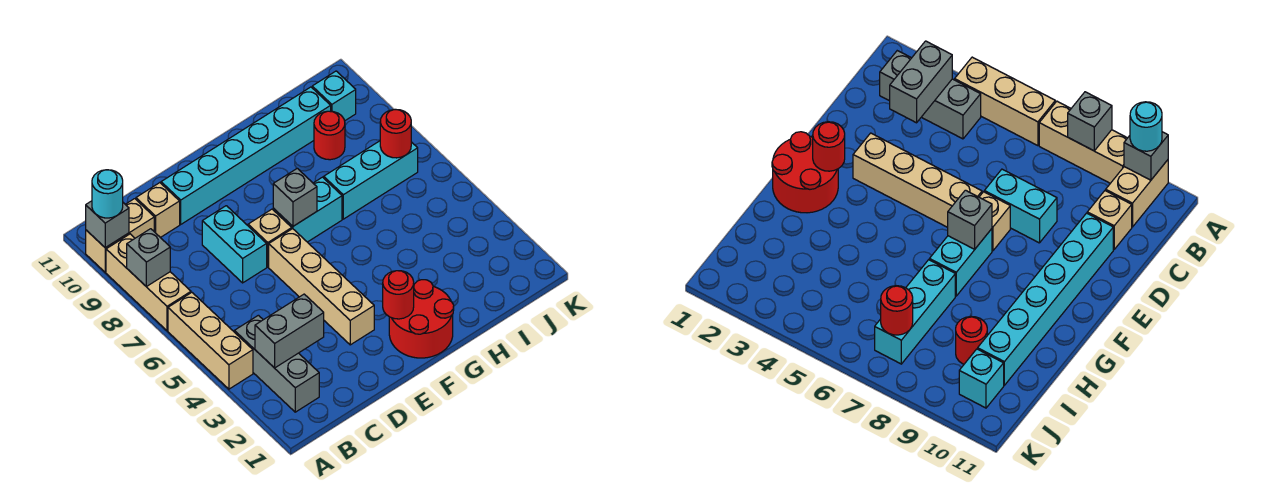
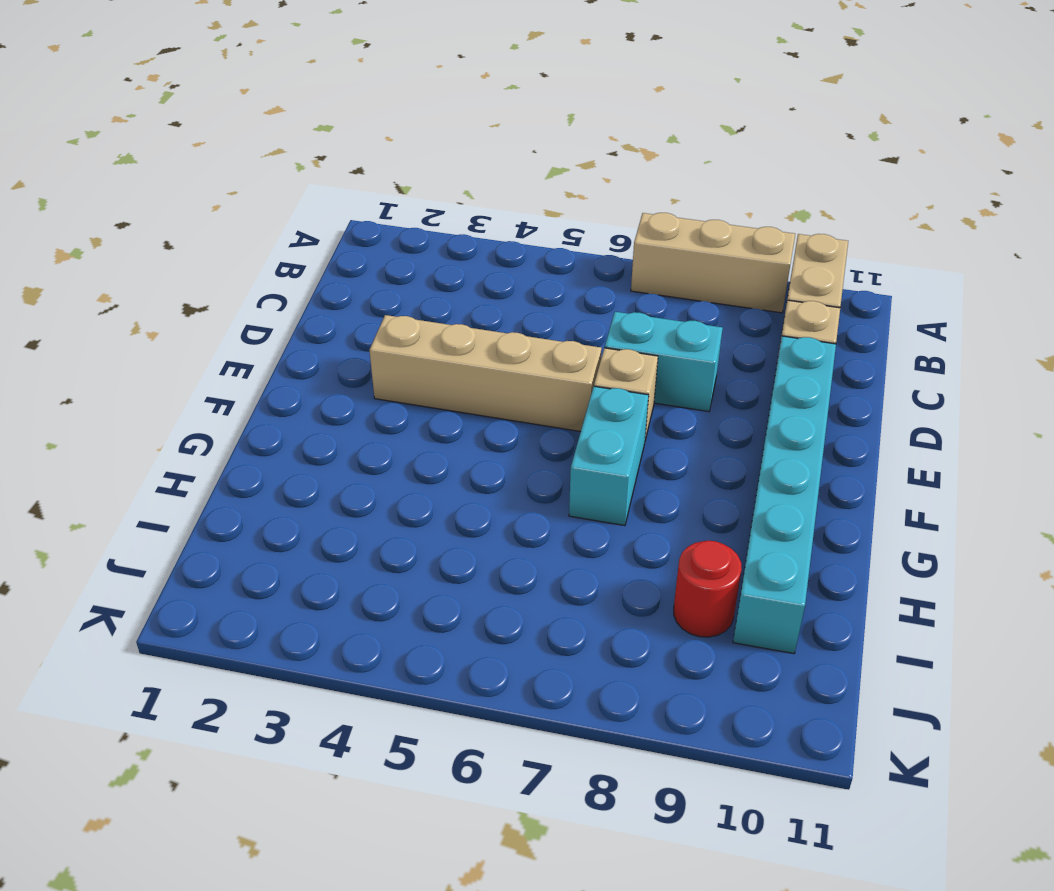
none -> tan 1x3 brick [168,293,253,389]
none -> grey 1x3 brick [234,315,319,412]
none -> red 2x2 round brick [389,280,454,358]

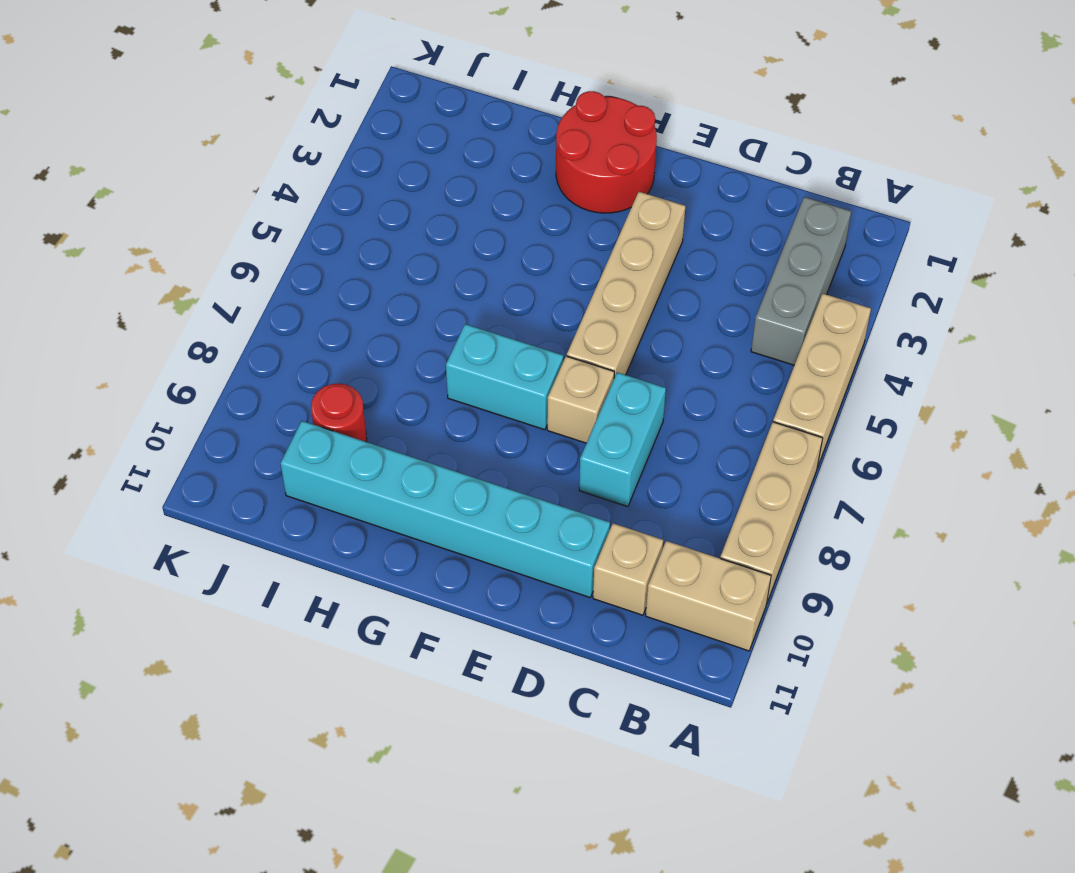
none -> cyan 1x3 brick [324,141,418,219]
none -> cyan 1x1 brick [312,71,356,121]
none -> grey 1x1 brick [127,229,170,287]

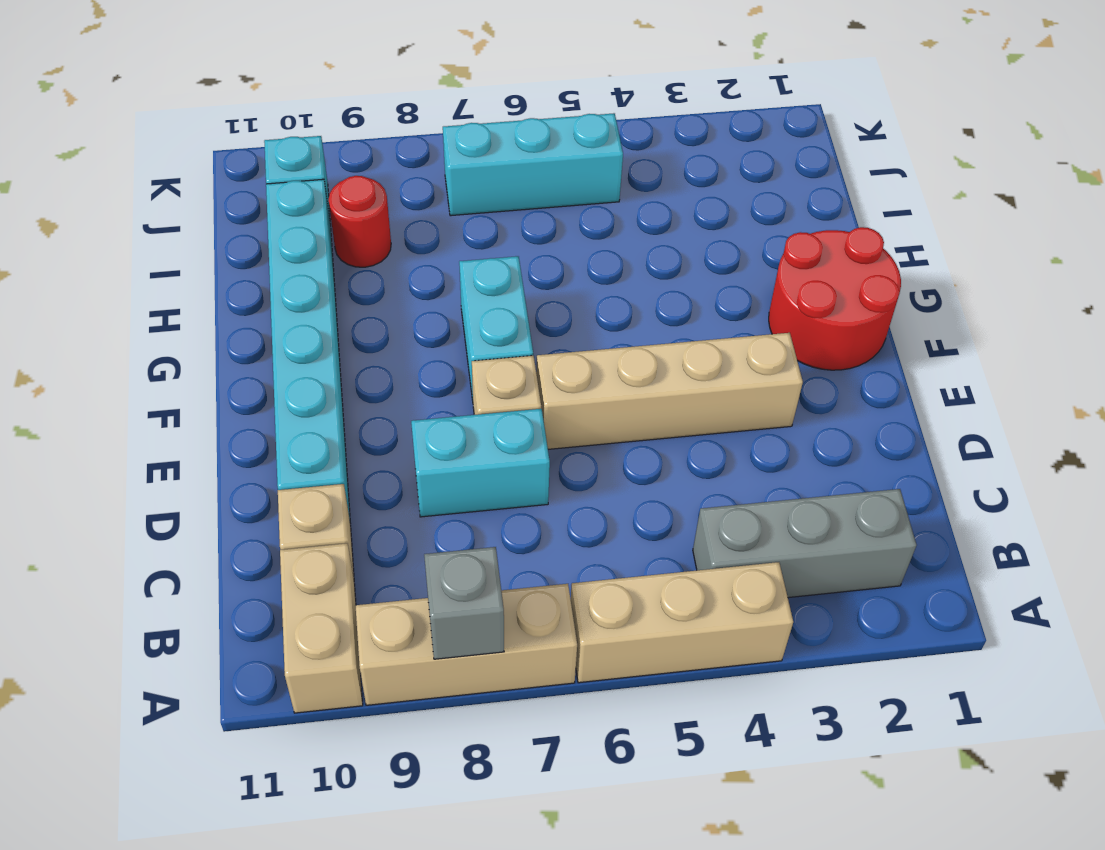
cyan 1x3 brick [443,113,623,216] -> cyan 1x3 brick turned to [324,141,418,219]
none -> grey 1x1 brick [86,201,129,248]
none -> grey 1x2 brick [255,294,324,368]
none -> red 1x1 round brick [383,271,414,319]

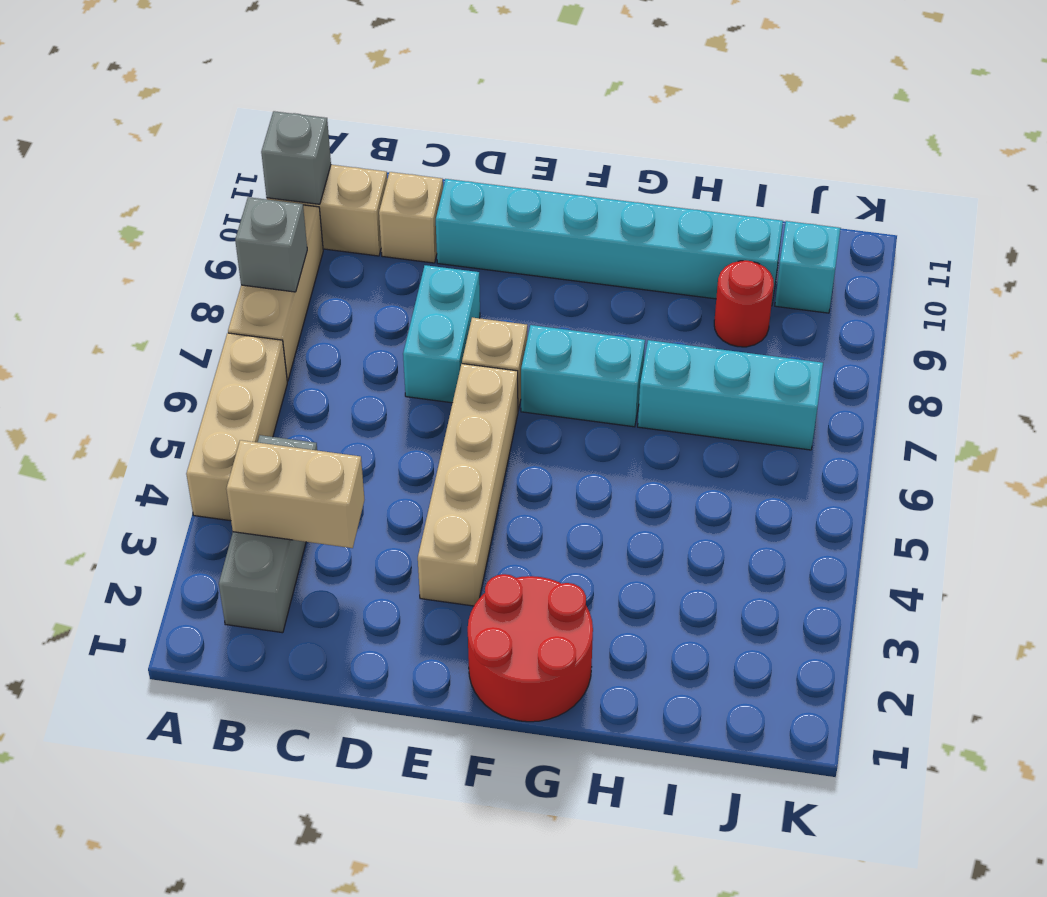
tan 1x2 brick [226,440,364,548] -> grey 1x2 brick [255,294,324,368]
none -> red 1x1 round brick [383,271,414,319]
none -> grey 1x1 brick [273,168,317,226]
none -> red 1x1 round brick [380,109,411,158]

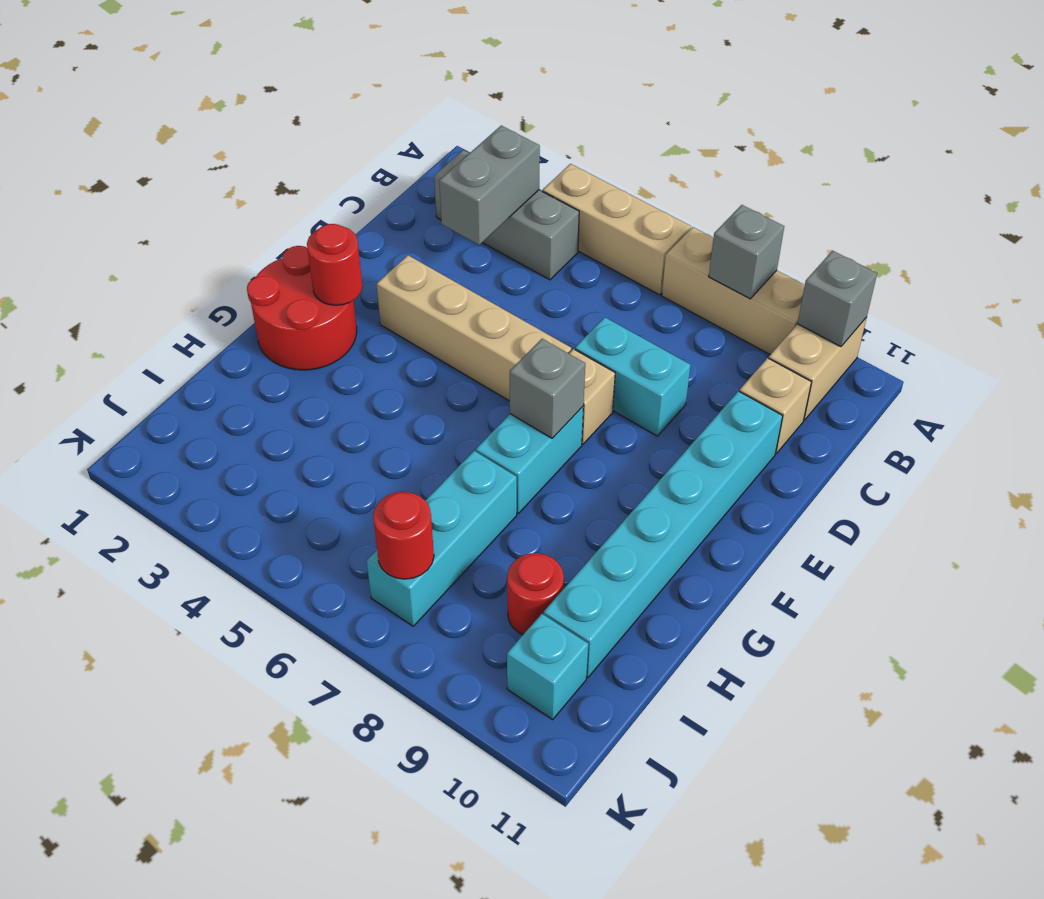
none -> cyan 1x1 round brick [92,170,123,218]

